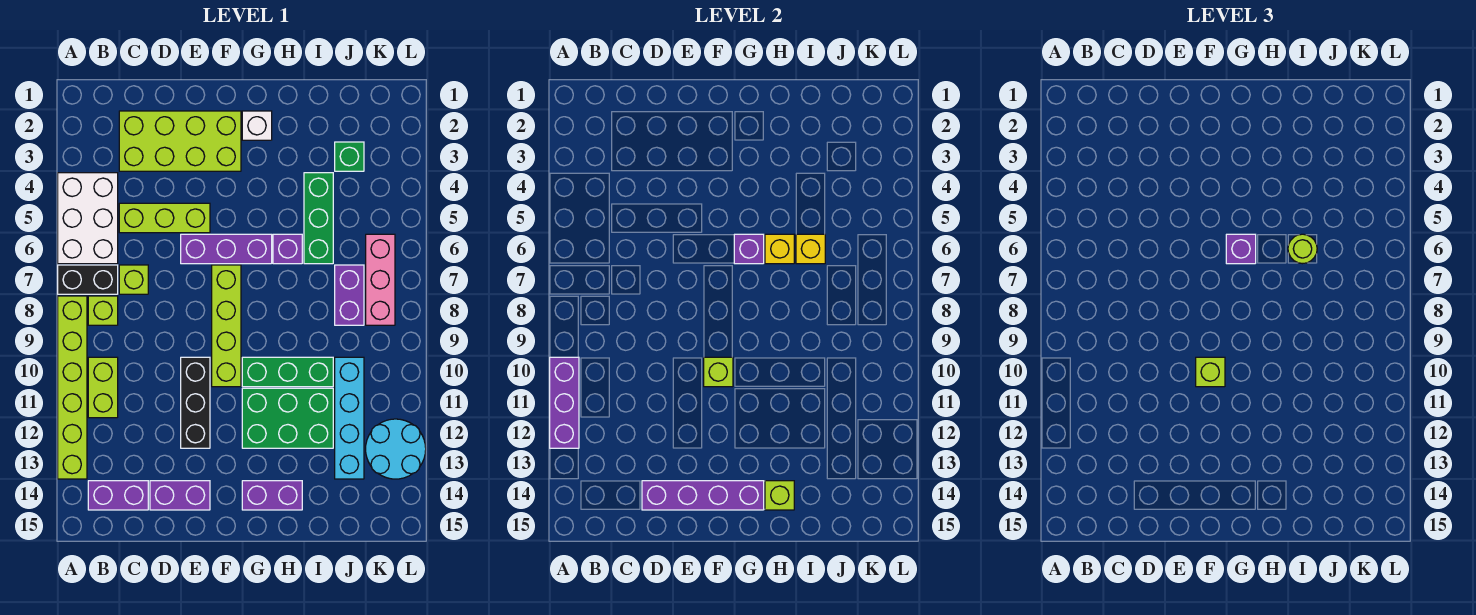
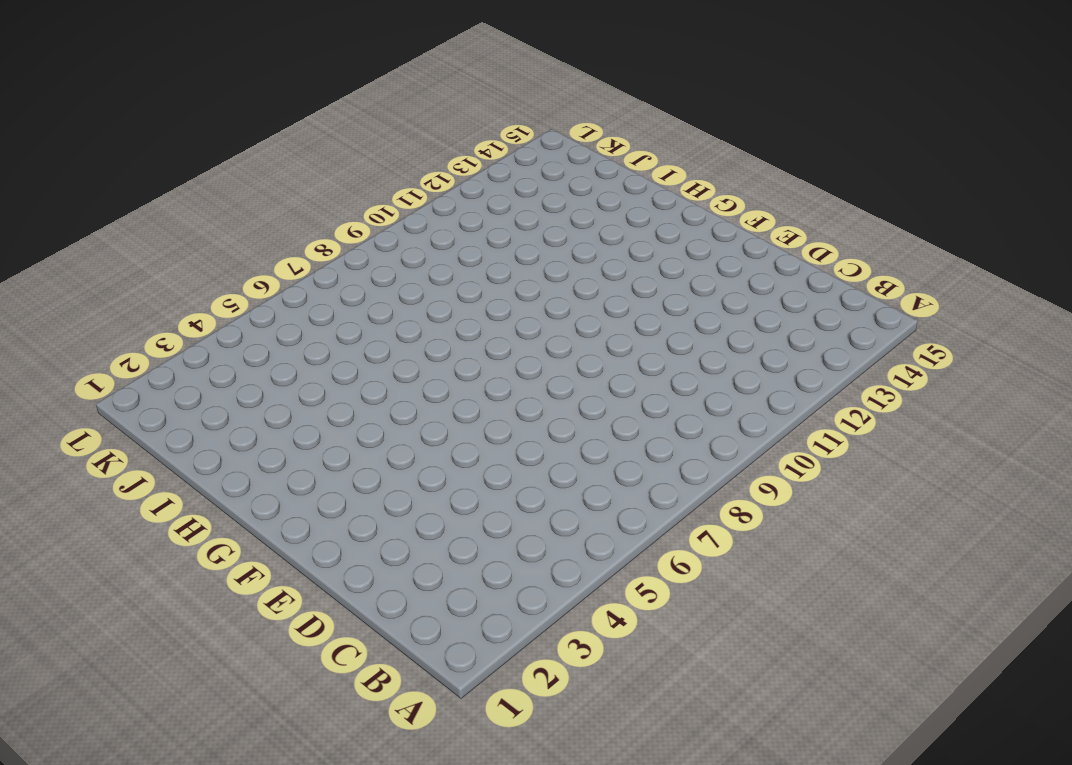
none -> white 2x3 brick [58,173,118,264]
none -> black 1x2 brick [58,265,118,294]
none -> lime 1x6 brick [58,296,87,479]
none -> lime 1x1 brick [88,296,118,325]

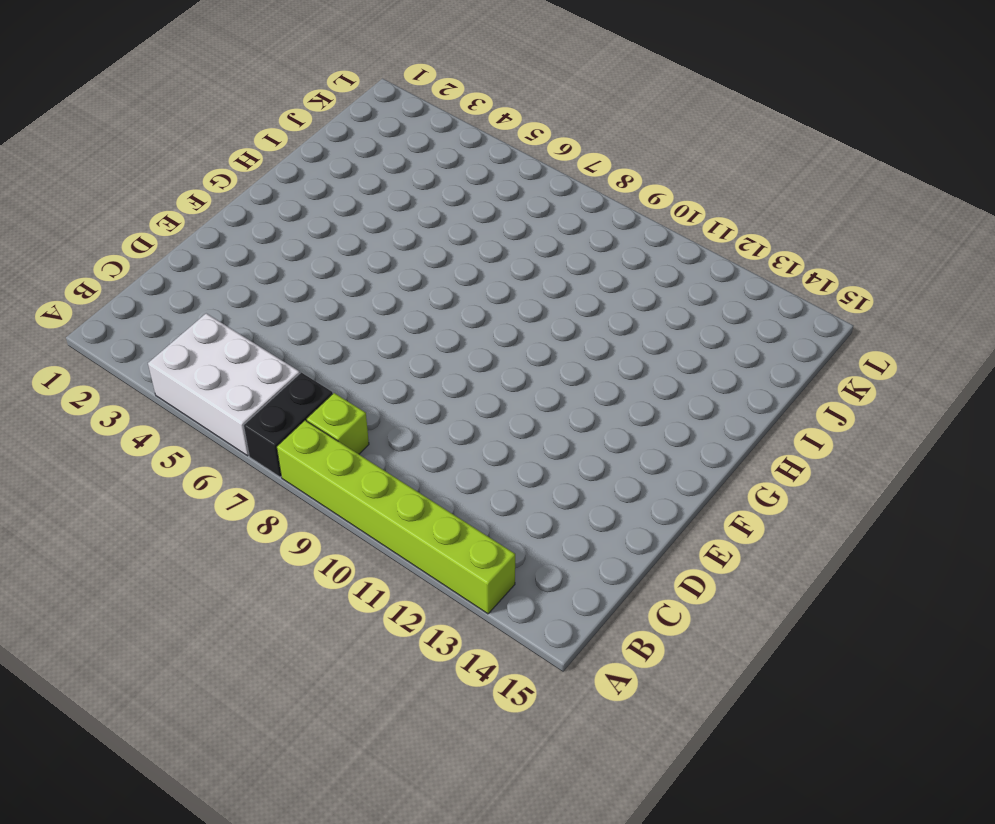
none -> lime 1x2 brick [88,357,118,418]
none -> purple 1x2 brick [88,481,148,510]
none -> lime 2x4 brick [119,111,241,171]
none -> lime 1x3 brick [119,203,210,233]

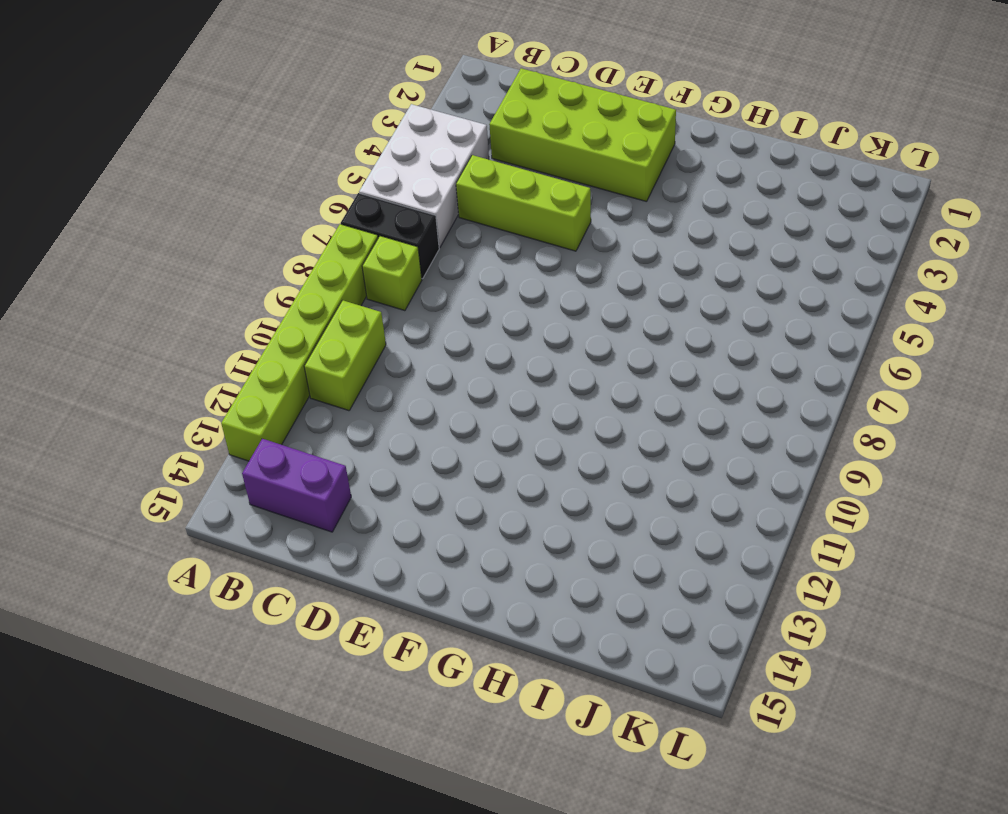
none -> lime 1x1 brick [119,265,148,294]
none -> purple 1x2 brick [150,481,210,510]
none -> purple 1x3 brick [181,234,272,264]
none -> black 1x3 brick [181,357,210,448]

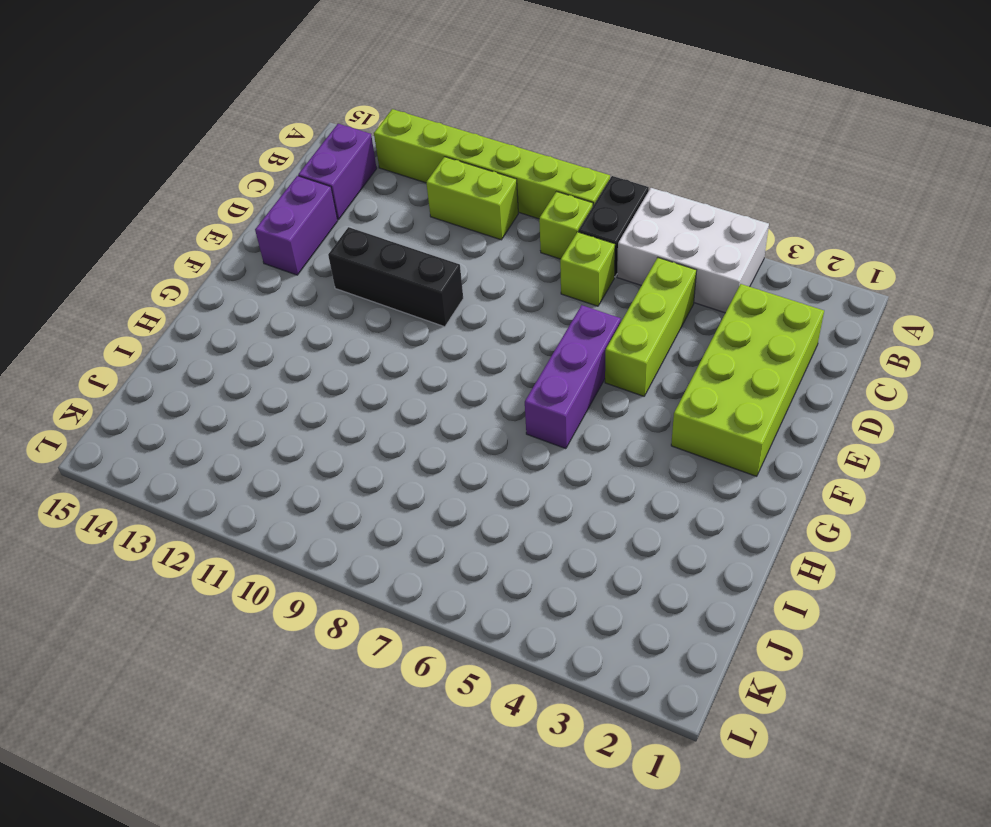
none -> lime 1x4 brick [212,265,241,387]
none -> white 1x1 brick [242,111,272,140]
none -> green 1x3 brick [242,357,333,387]
none -> green 2x3 brick [242,388,333,448]

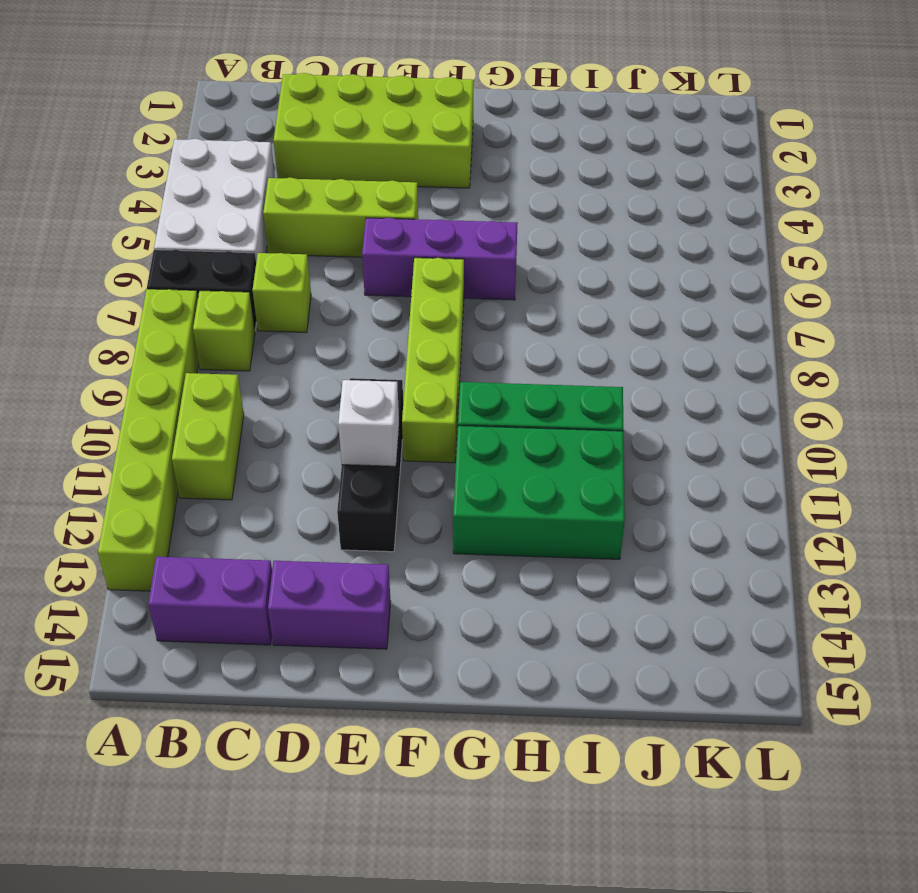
white 1x1 brick [338,380,399,466] -> white 1x1 brick moved to [242,111,272,140]
none -> purple 1x2 brick [242,481,302,510]
none -> purple 1x1 brick [273,234,302,264]
none -> green 1x3 brick [304,173,333,264]
none -> green 1x1 brick [335,142,364,171]

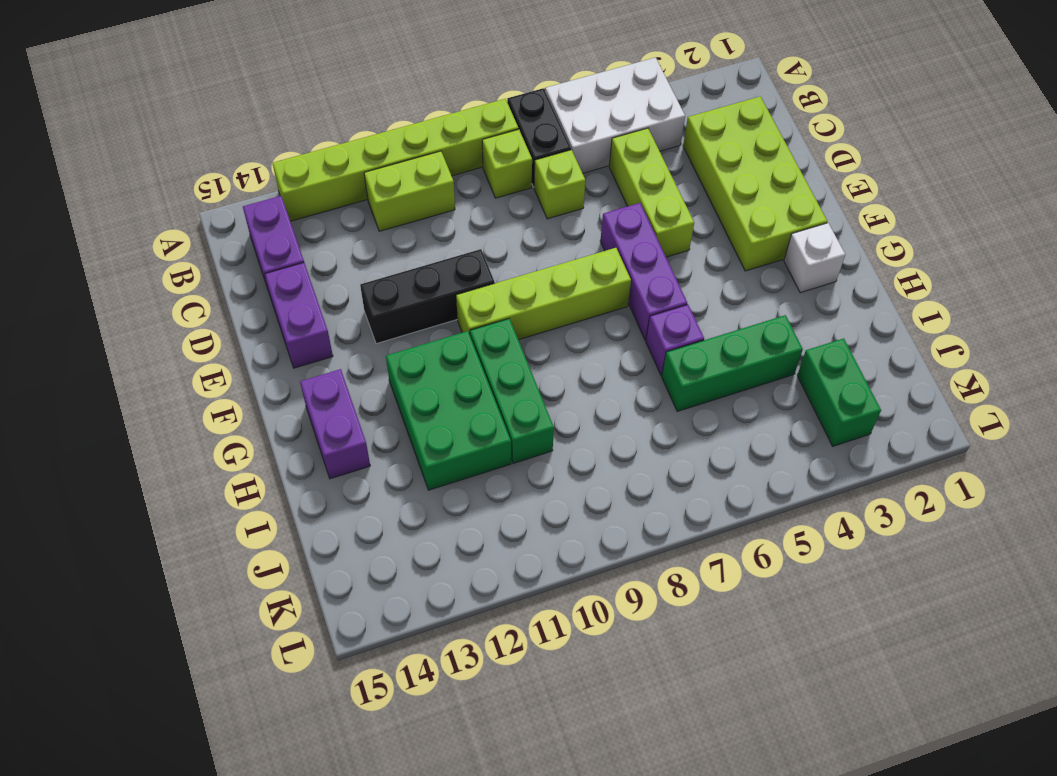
green 1x2 brick [797,338,881,446] -> green 1x1 brick [335,142,364,171]
none -> purple 1x2 brick [335,265,364,325]
none -> cyan 1x4 brick [335,357,364,479]
none -> pink 1x3 brick [366,234,395,325]
none -> cyan 2x2 round brick [366,419,426,479]

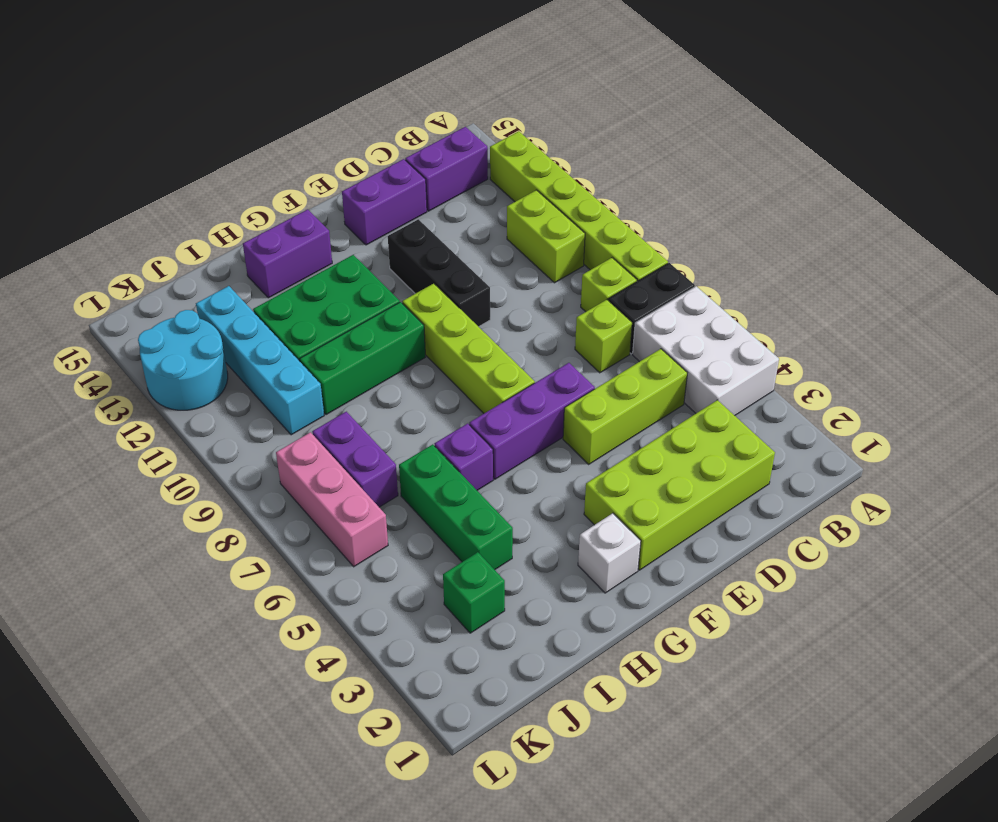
none -> purple 1x3 brick [550,357,579,448]
none -> purple 1x4 brick [642,481,764,510]
none -> lime 1x1 brick [704,357,733,387]
none -> purple 1x1 brick [734,234,764,264]

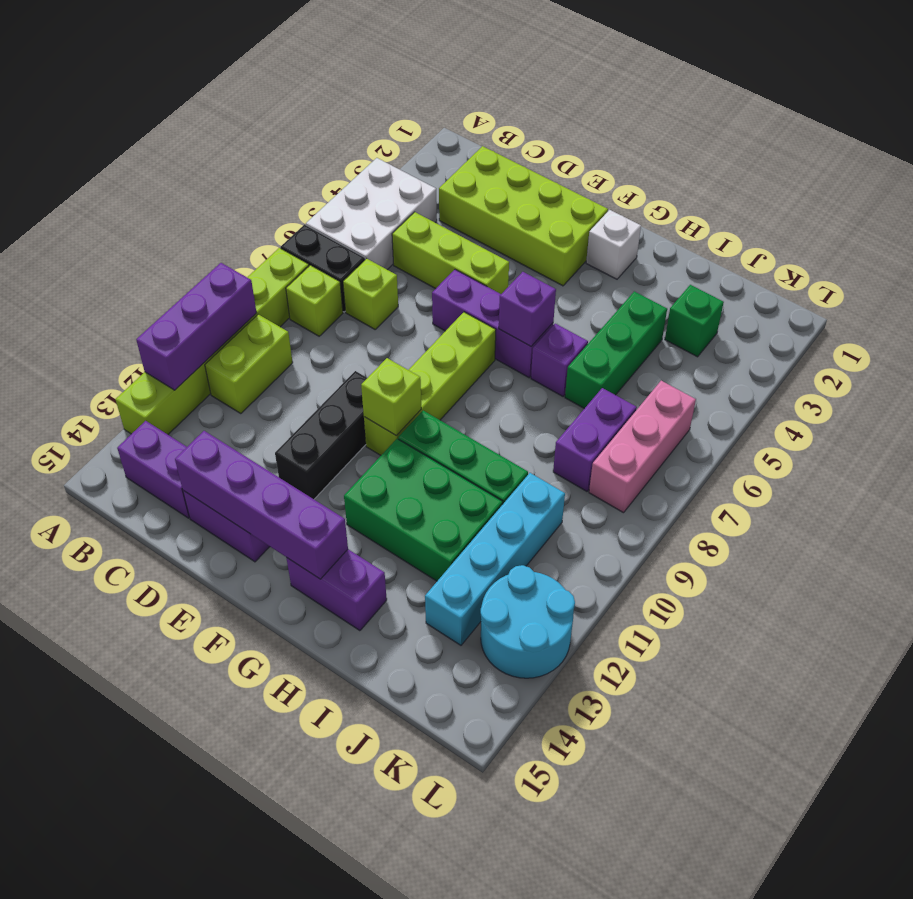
none -> yellow 1x1 brick [765,234,794,264]
none -> lime 1x1 brick [765,481,794,510]
none -> yellow 1x1 brick [796,234,825,264]
none -> lime 1x1 brick [1196,357,1225,387]

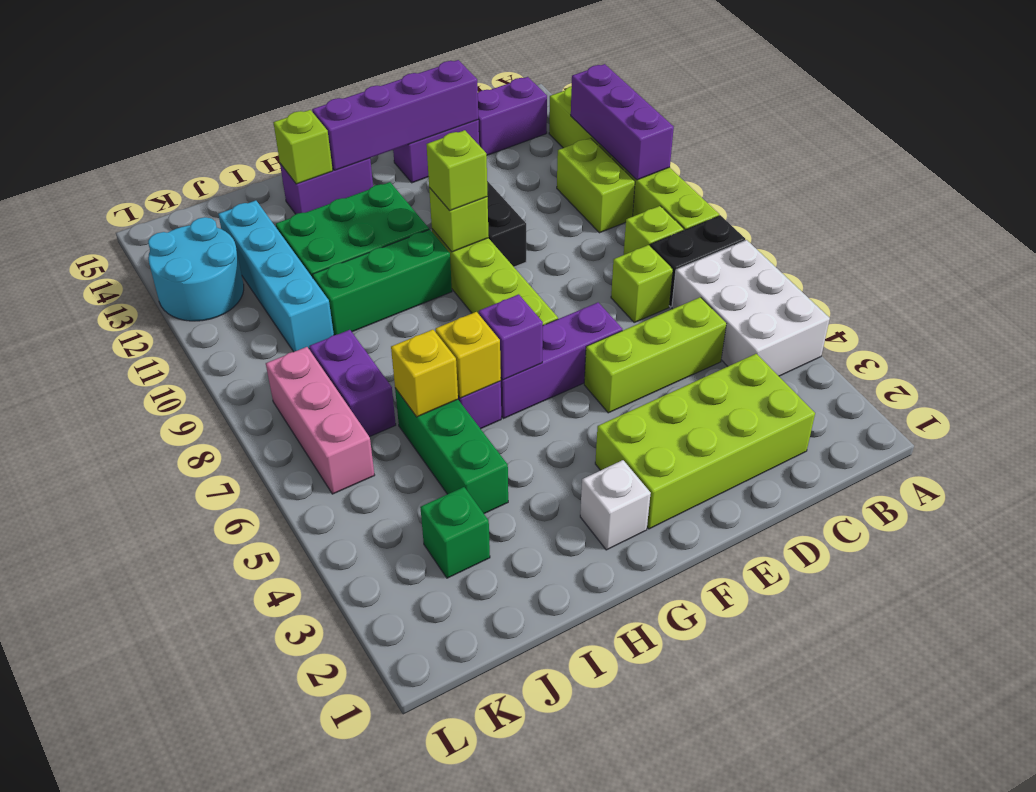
none -> purple 1x1 brick [1226,234,1256,264]
none -> lime 1x1 round brick [1288,234,1317,264]

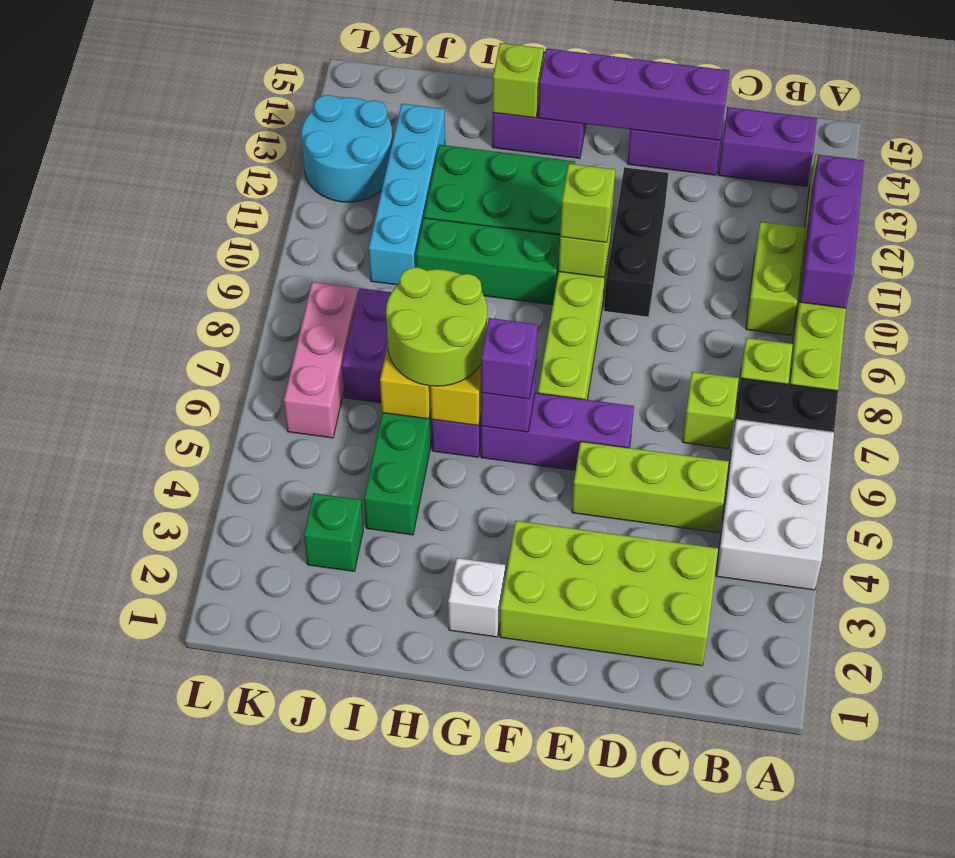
lime 2x2 round brick [386,267,487,386] -> lime 1x1 round brick [1288,234,1317,264]

